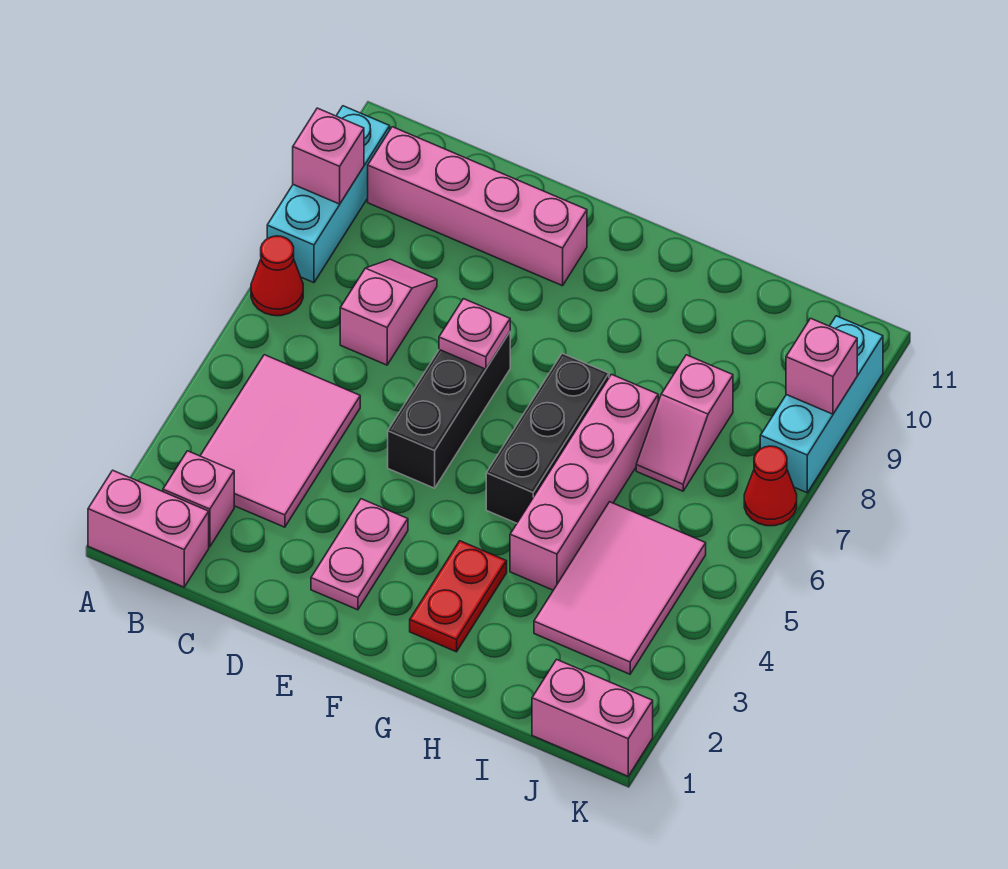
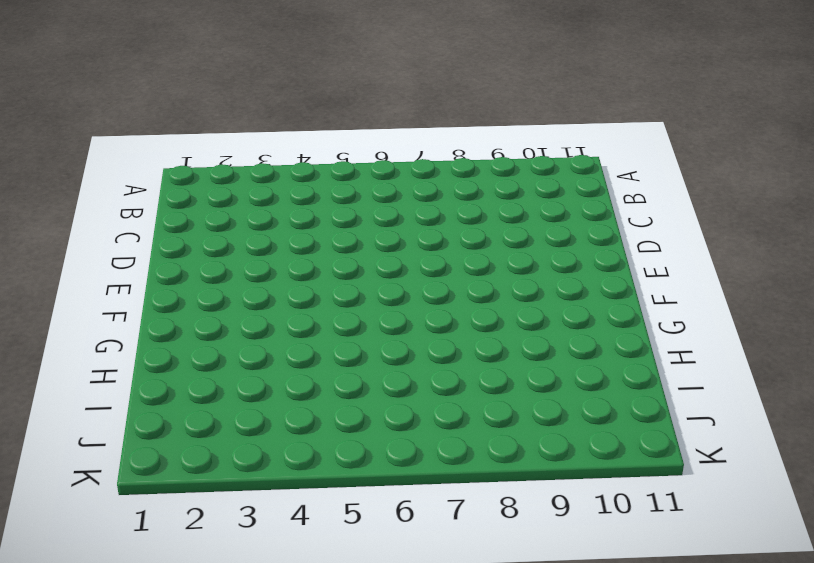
none -> pink 1x2 brick [88,470,209,587]
none -> red 1x1 cone [251,236,303,316]
none -> cyan 1x3 brick [267,106,390,283]

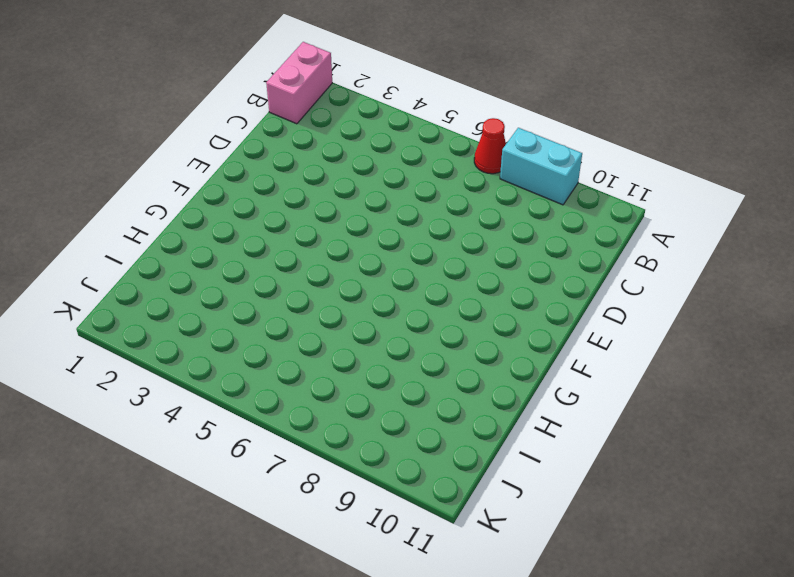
cyan 1x2 brick [500,128,582,205] -> cyan 1x3 brick [267,106,390,283]
none -> pink 1x1 brick [163,451,234,547]
none -> pink 2x3 tile [200,355,360,527]
none -> pink 1x4 brick [368,127,587,286]

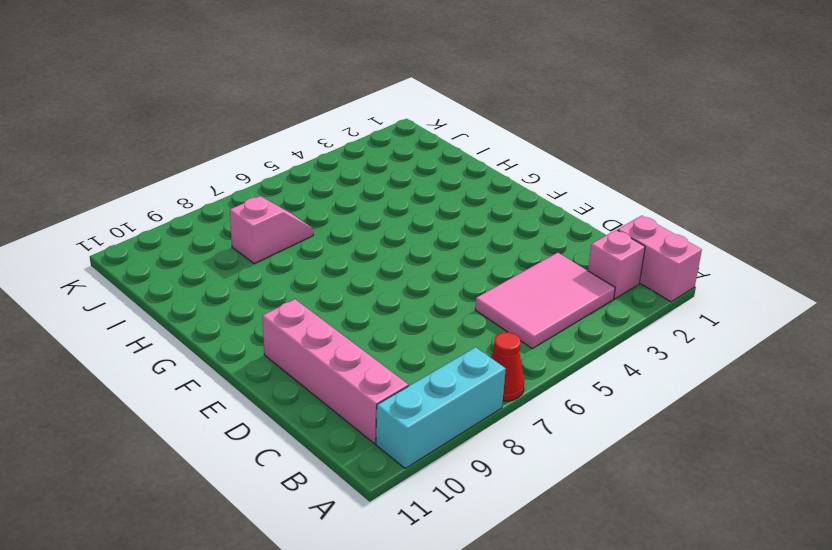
none -> pink 1x2 slope [340,259,437,365]
none -> pink 1x2 plate [311,499,408,610]
none -> black 1x3 brick [388,332,510,488]

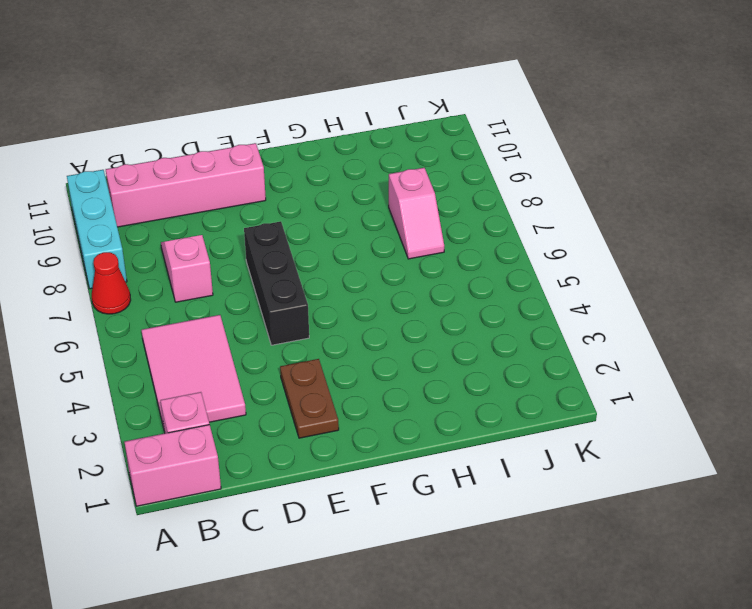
brown 1x2 plate [280,359,339,438] -> pink 1x2 plate [311,499,408,610]
none -> red 1x2 plate [410,541,507,652]
none -> black 1x3 brick [486,353,609,523]
none -> pink 1x4 brick [510,374,658,590]

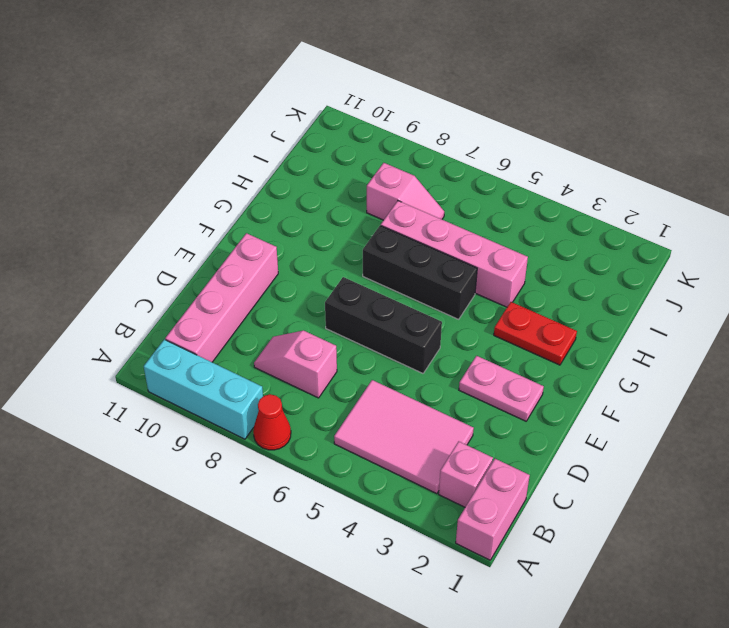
none -> pink 2x3 tile [534,502,706,674]
none -> pink 1x2 brick [532,659,653,776]
none -> red 1x1 cone [744,446,797,526]

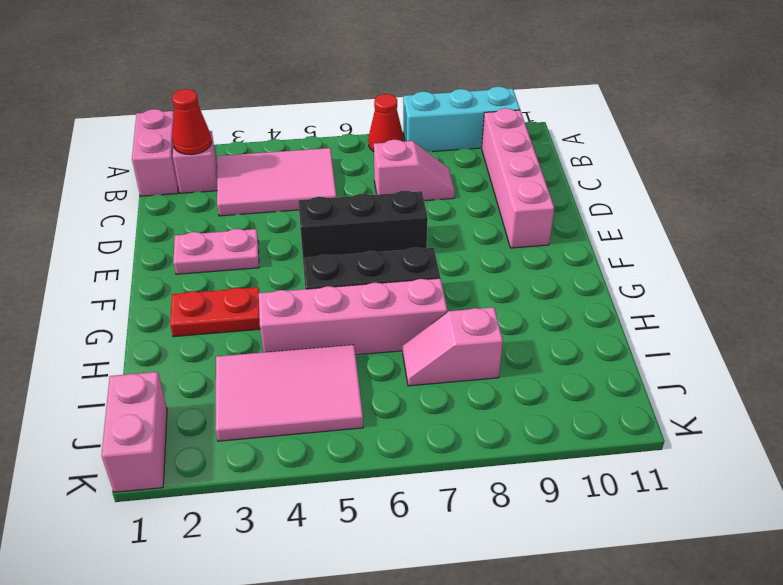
red 1x1 cone [172,89,212,155] -> red 1x1 cone moved to [744,446,797,526]
none -> cyan 1x3 brick [760,316,883,493]
none -> pink 1x1 brick [293,108,364,204]
none -> pink 1x1 plate [439,299,510,369]

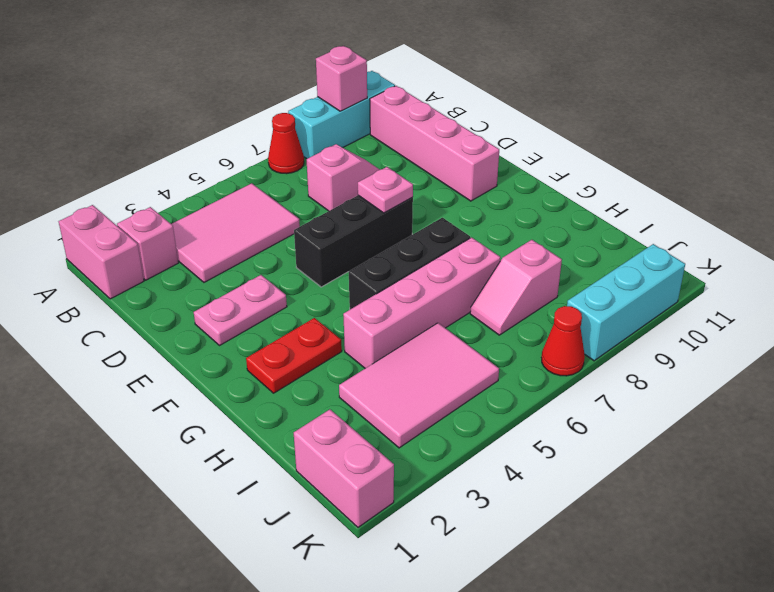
none -> pink 1x1 brick [786,318,857,414]

